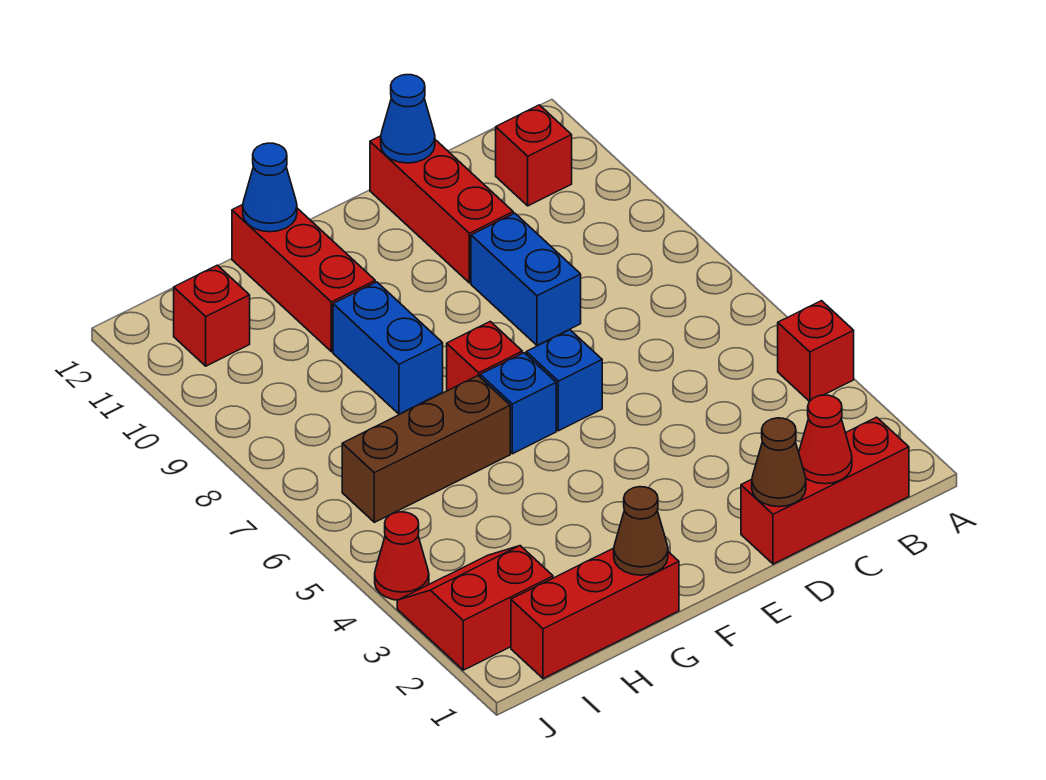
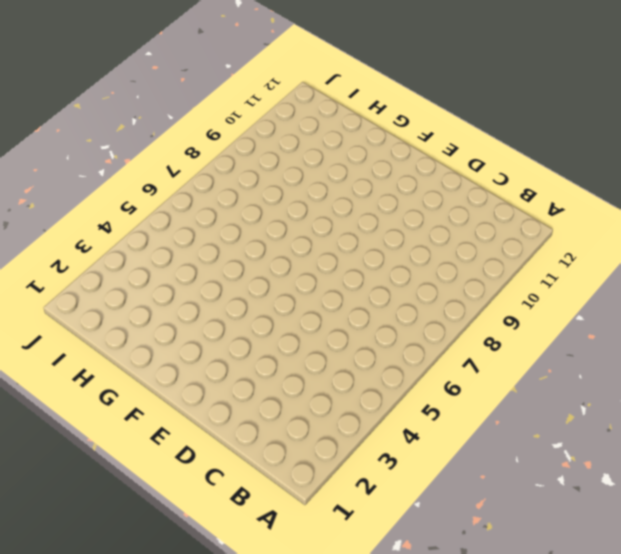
none -> red 1x1 brick [778,301,854,402]
none -> red 1x3 brick [741,417,909,564]
none -> red 1x1 brick [496,105,572,206]

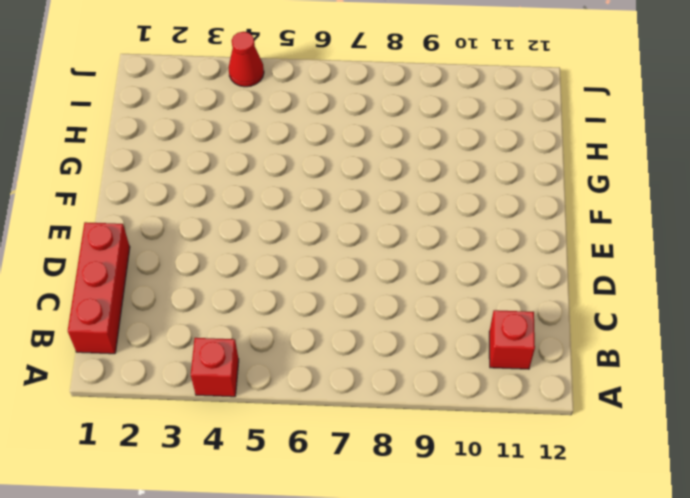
none -> blue 1x2 brick [471,213,581,345]
none -> red 1x3 brick [370,136,513,283]
none -> blue 1x1 brick [526,330,602,431]

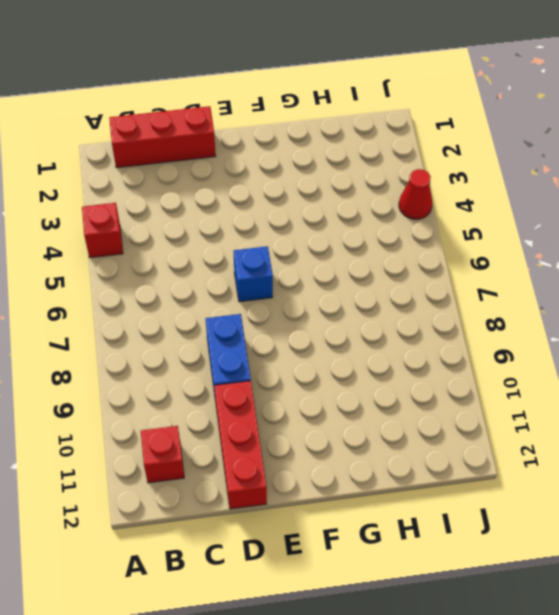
none -> blue 1x1 brick [480,353,556,454]
none -> red 1x1 brick [447,322,522,391]
none -> red 1x3 brick [511,548,679,679]

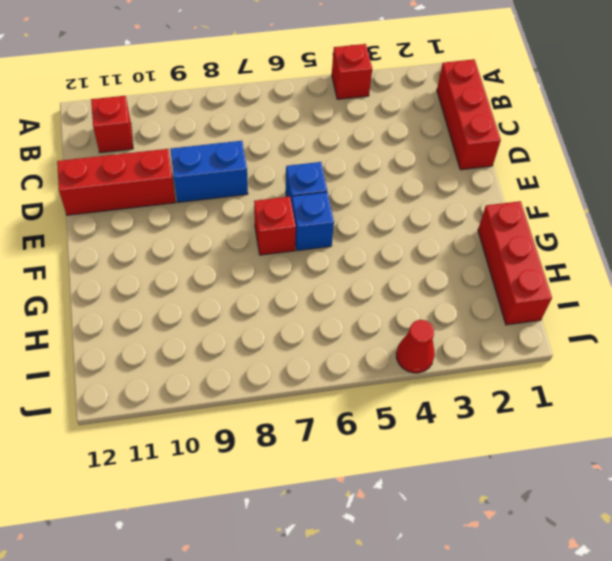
none -> brown 1x3 brick [342,376,510,522]
none -> blue 1x2 brick [333,282,443,414]
none -> red 1x3 brick [232,205,375,352]

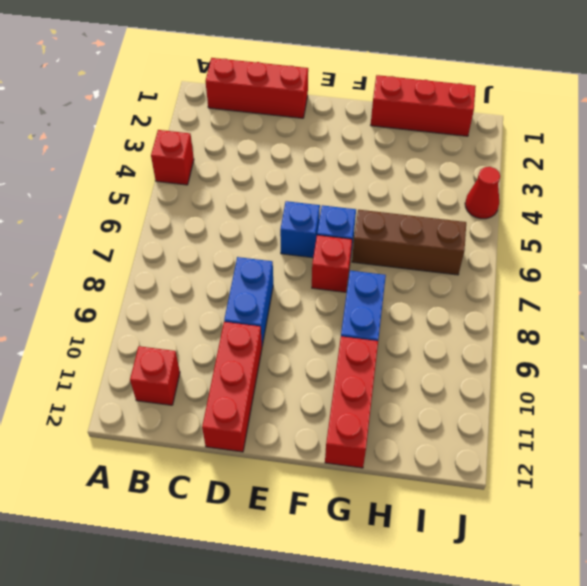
none -> red 2x2 slope [397,546,553,670]
none -> red 1x1 brick [174,265,250,366]
none -> red 1x1 cone [799,395,852,484]

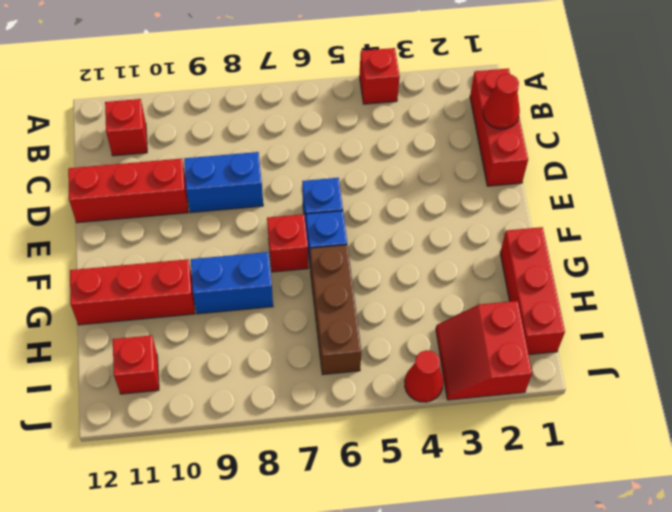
none -> brown 1x1 cone [752,418,806,507]
none -> blue 1x1 cone [381,75,435,163]
none -> brown 1x1 cone [614,487,668,575]

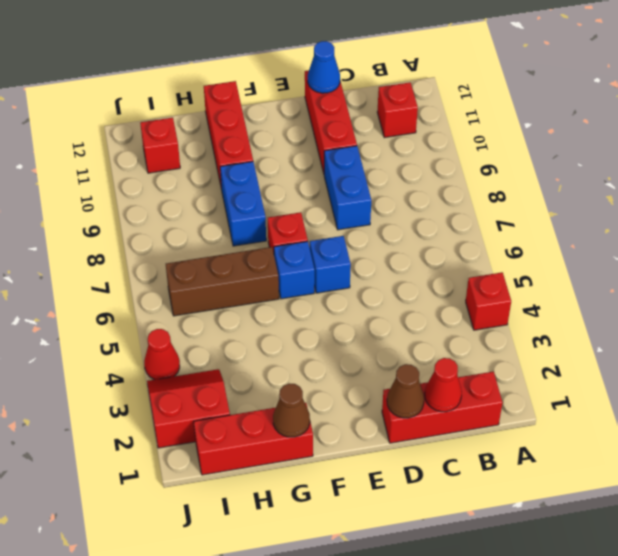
none -> blue 1x1 cone [243,143,297,232]

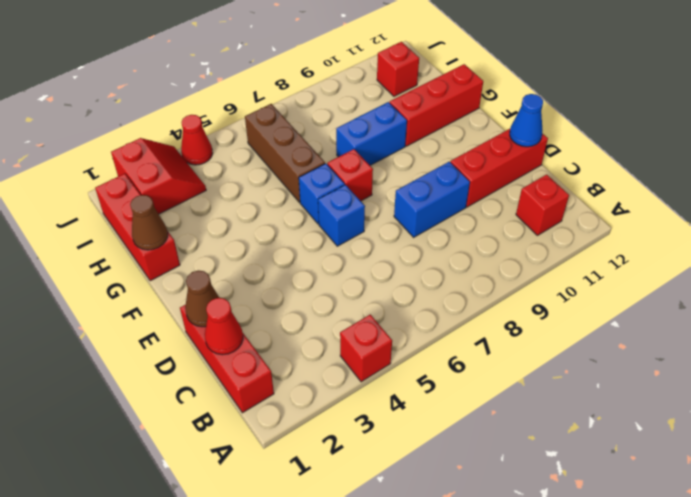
none -> blue 1x1 cone [243,143,297,232]

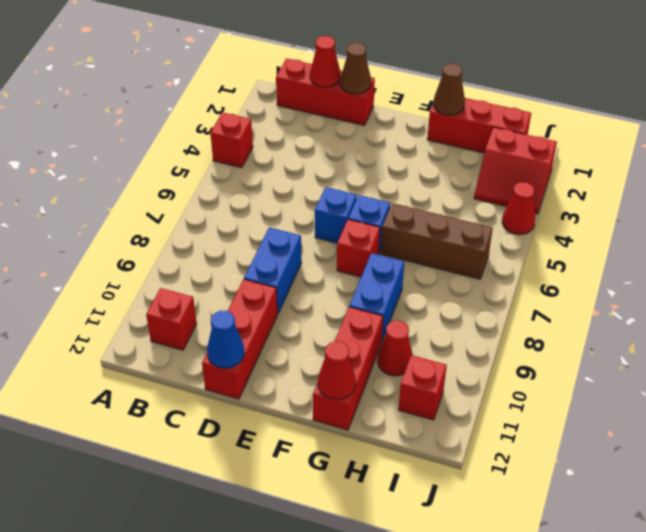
red 1x1 cone [318,341,356,400] -> blue 1x1 cone [243,143,297,232]
red 1x1 cone [377,321,413,376] -> none

